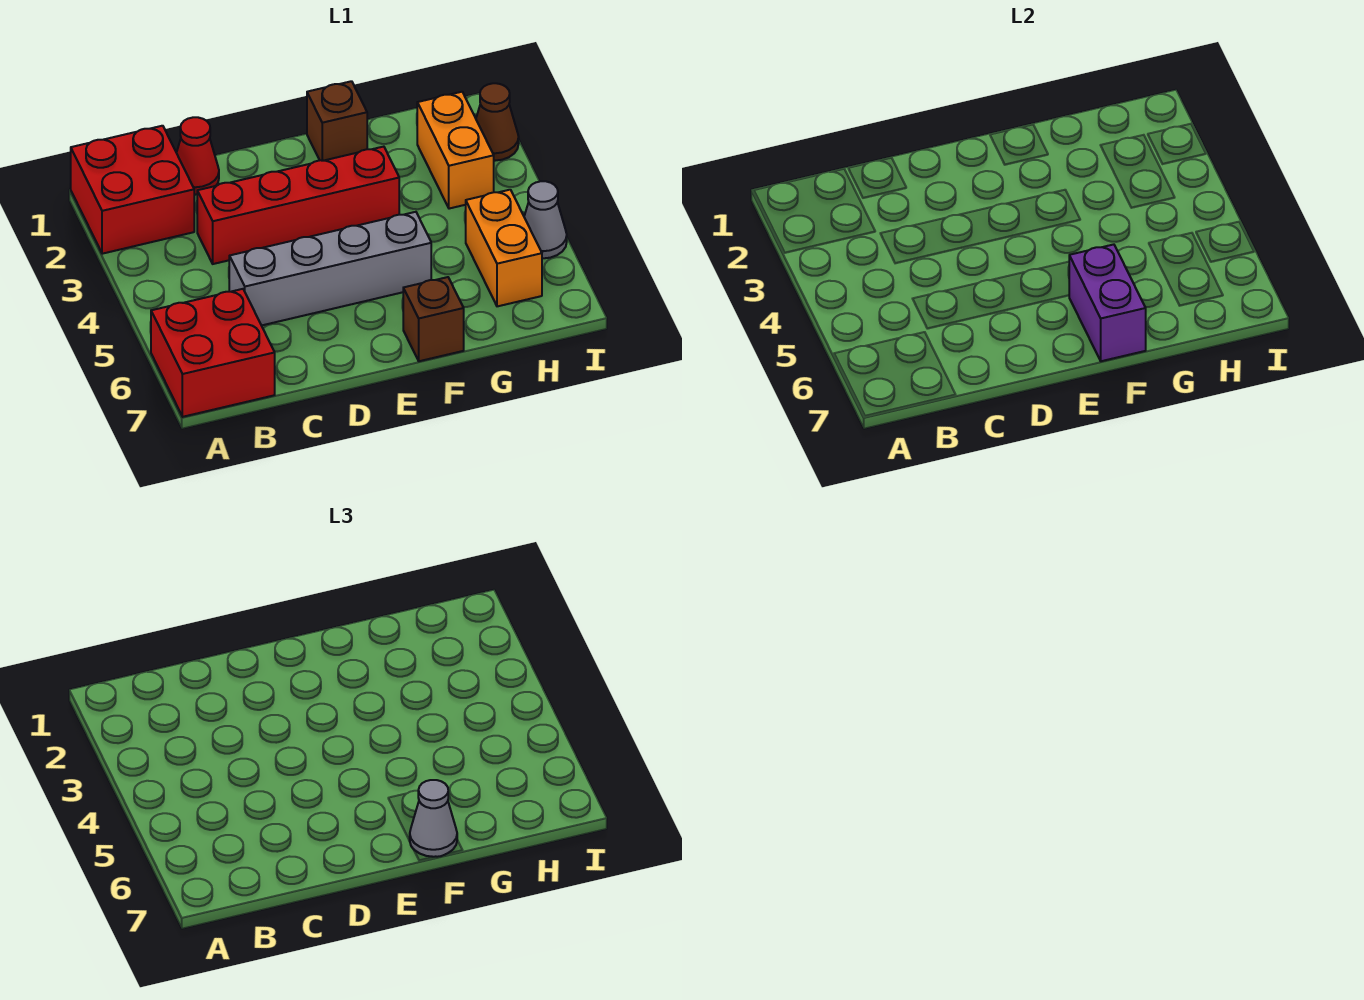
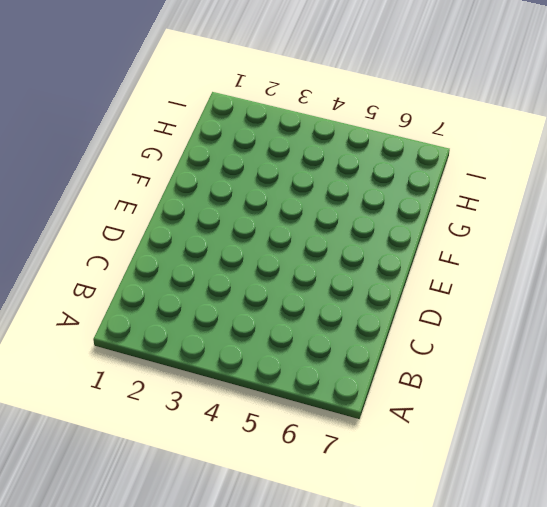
none -> red 2x2 brick [71,126,194,254]
none -> red 2x2 brick [151,289,275,417]
none -> red 1x1 cone [177,117,219,195]

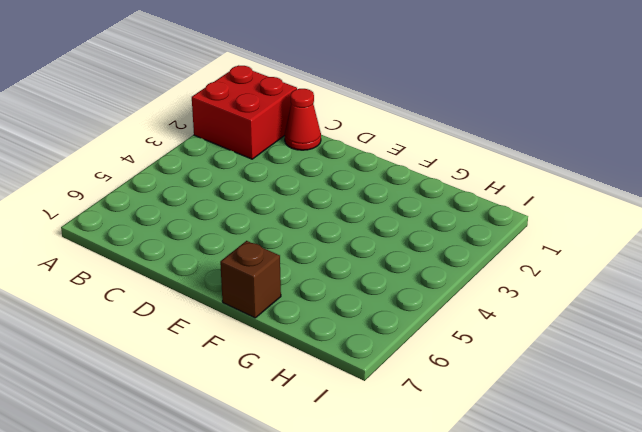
none -> red 2x2 brick [151,289,275,417]
none -> red 1x4 brick [197,147,399,264]
none -> grey 1x4 brick [229,212,431,325]

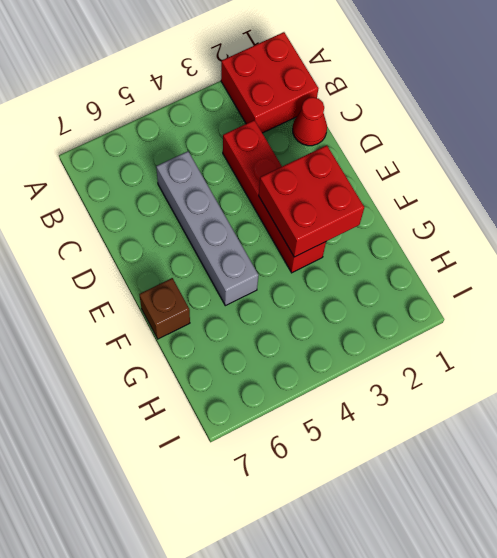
red 2x2 brick [259,145,364,257] -> red 2x2 brick moved to [151,289,275,417]
none -> brown 1x1 brick [307,81,367,161]
none -> orange 1x2 brick [417,92,494,209]
none -> orange 1x2 brick [466,190,542,306]

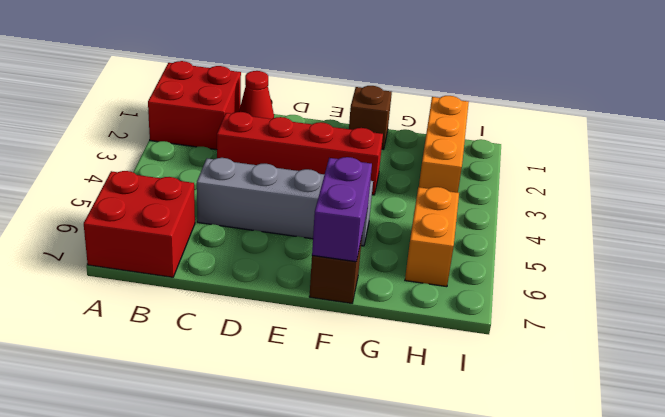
orange 1x3 brick [419,96,469,193] -> orange 1x2 brick [417,92,494,209]
none -> brown 1x1 cone [476,83,519,161]
none -> grey 1x1 cone [524,181,567,258]
none -> grey 1x1 cone [409,780,457,857]

